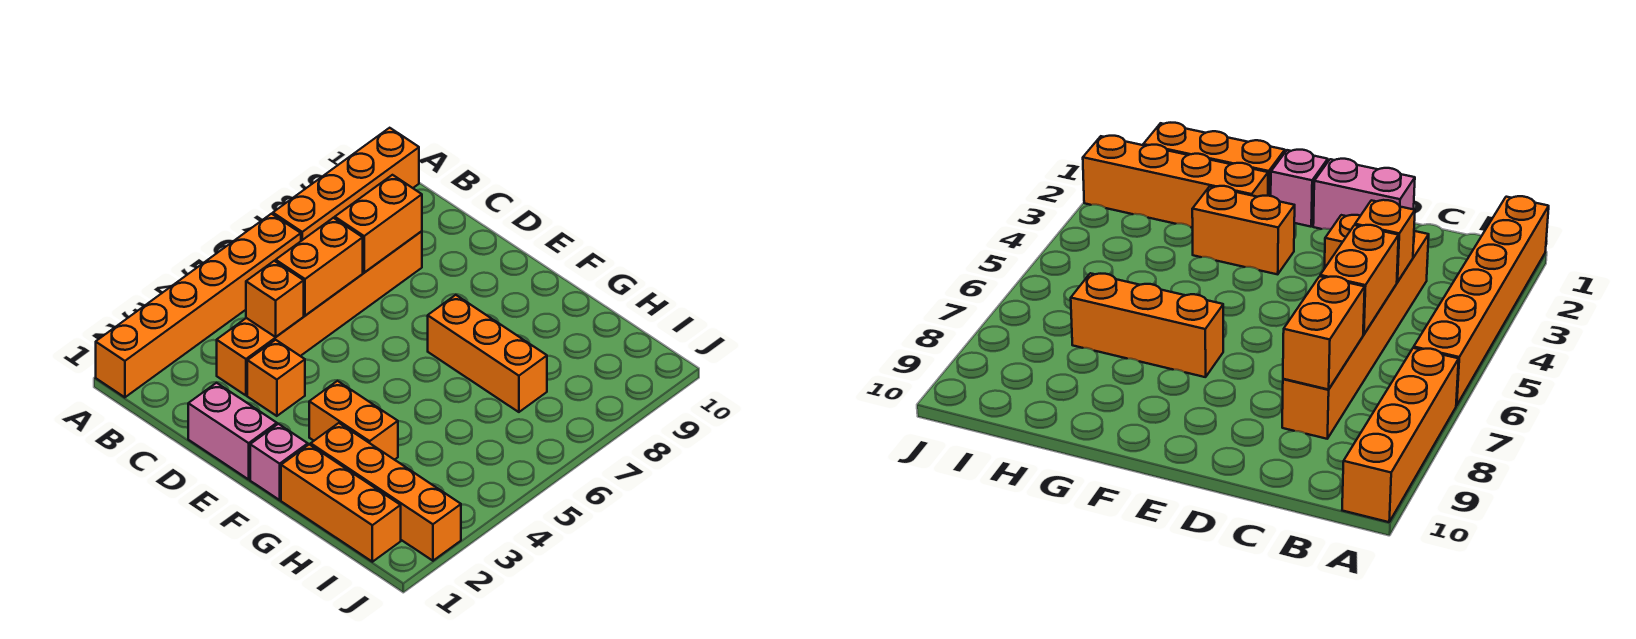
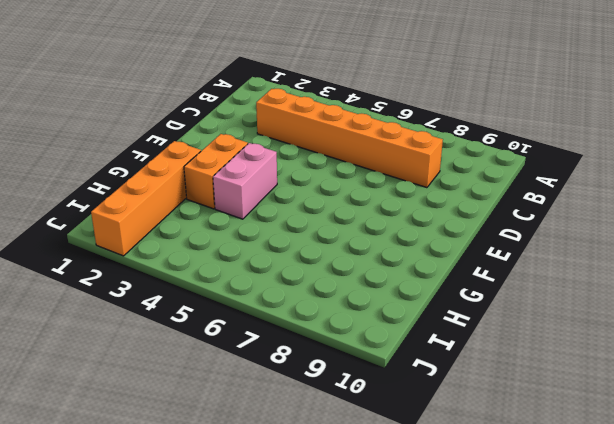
pink 1x2 brick [213,143,277,219] -> pink 1x2 brick moved to [188,383,277,479]
none -> orange 1x6 brick [96,214,301,397]
none -> orange 1x4 brick [273,128,419,241]
none -> orange 1x1 brick [247,340,305,416]

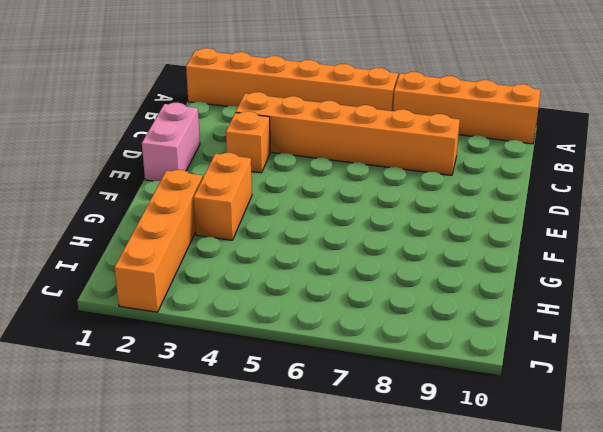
none -> pink 1x1 brick [250,424,308,500]
none -> orange 1x3 brick [428,295,547,412]
none -> orange 1x3 brick [281,444,401,562]

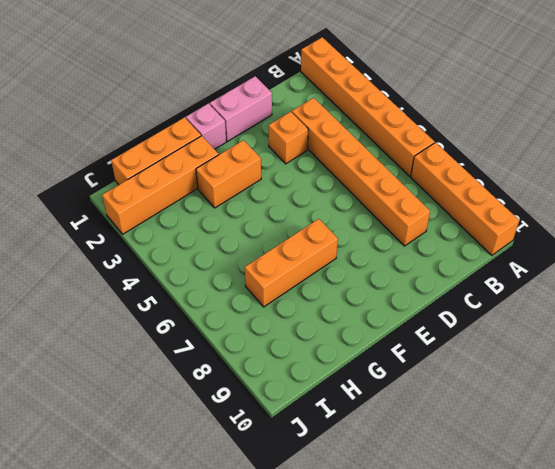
none -> orange 1x1 brick [246,261,304,337]
none -> orange 1x2 brick [276,218,363,315]
none -> orange 1x2 brick [335,175,422,273]

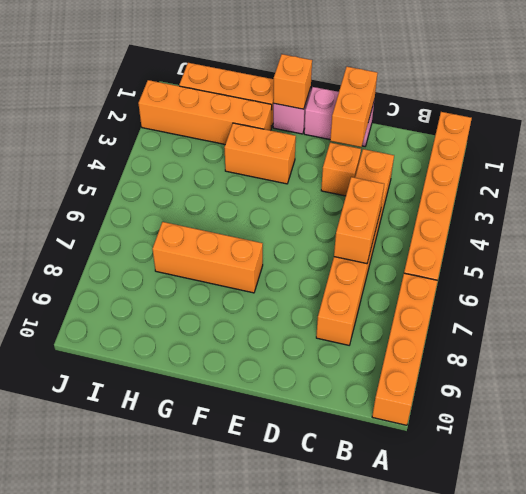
orange 1x2 brick [330,67,378,147] -> orange 1x2 brick moved to [335,175,422,273]
orange 1x1 brick [273,54,312,109] -> orange 1x1 brick moved to [246,261,304,337]

